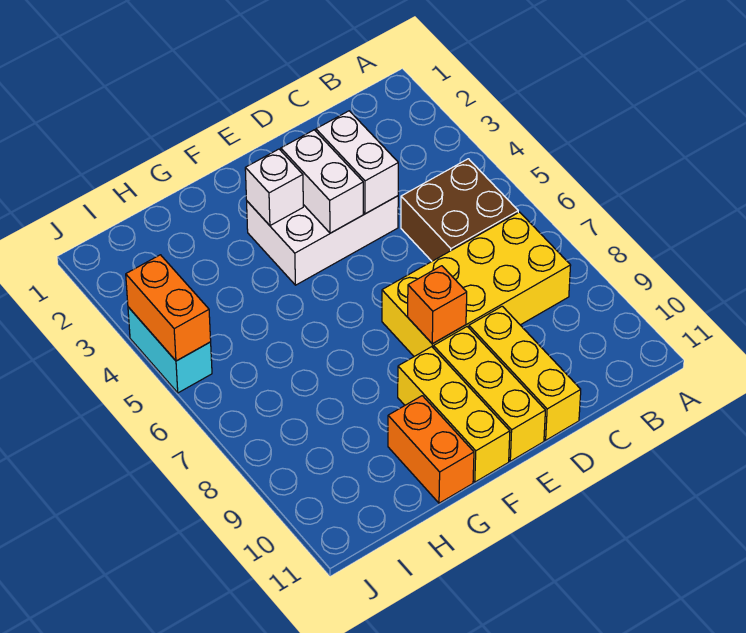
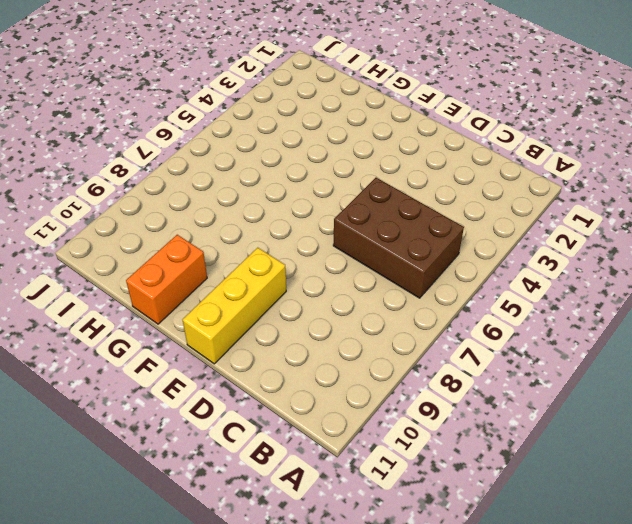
brown 2x3 brick [333,178,464,298] -> brown 2x2 brick [401,159,518,261]
none -> yellow 2x4 brick [382,212,571,356]
none -> white 2x3 brick [247,196,398,285]
none -> yellow 1x3 brick [469,306,581,440]

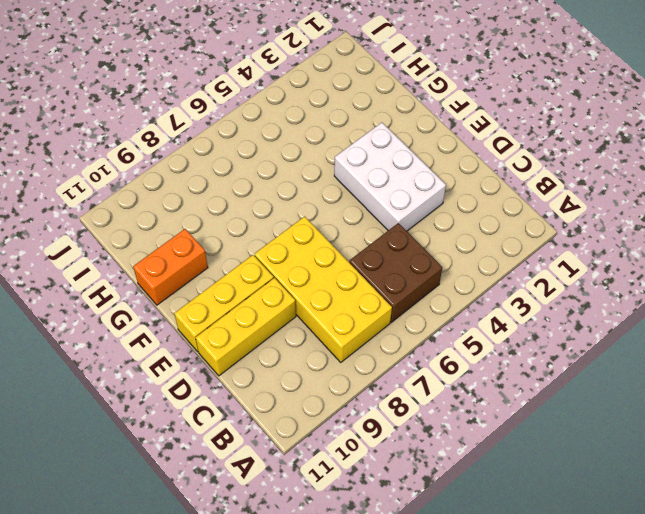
none -> yellow 1x3 brick [398,347,510,482]
none -> cyan 1x2 brick [128,307,212,393]
none -> white 1x2 brick [316,111,398,214]

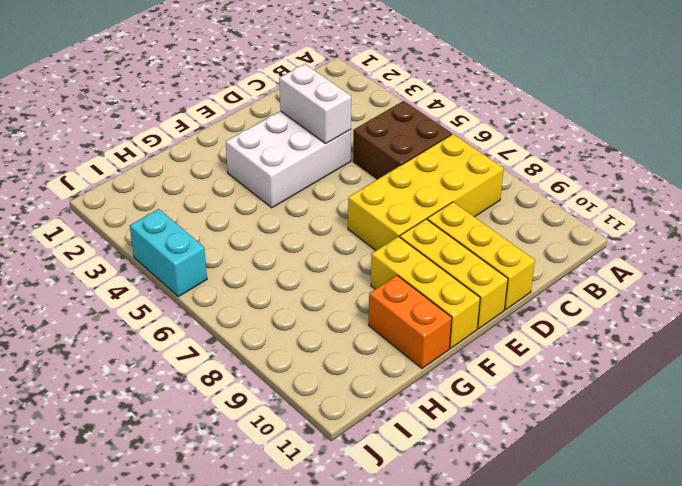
none -> white 1x2 brick [281,130,363,233]
none -> orange 1x1 brick [408,266,467,344]
none -> white 1x1 brick [245,149,303,226]

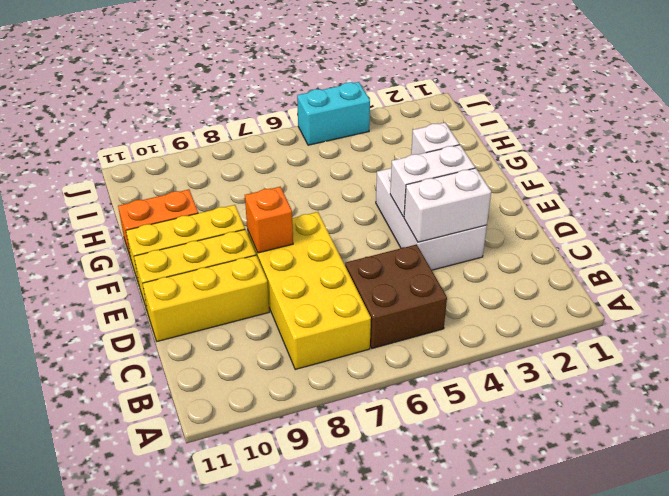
none -> orange 1x2 brick [126,255,211,361]

